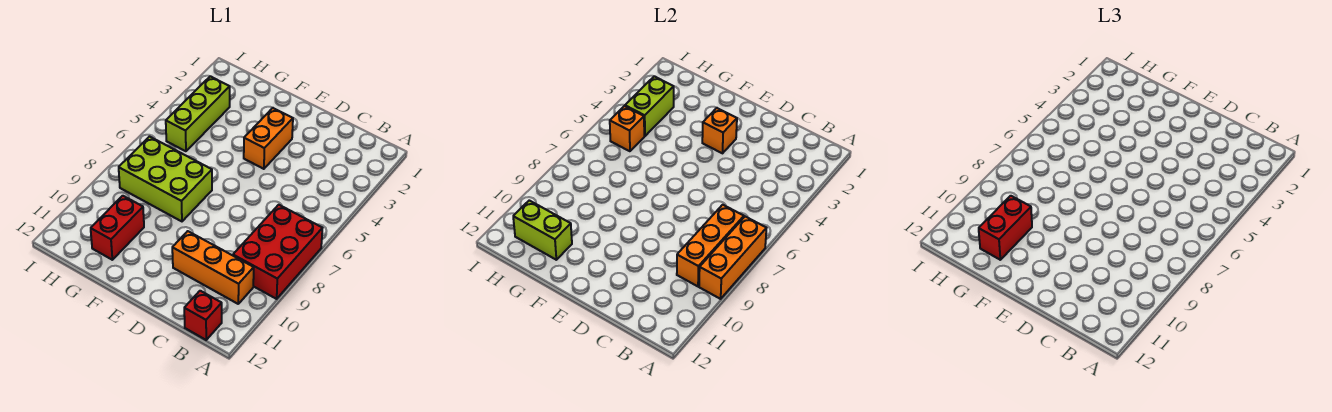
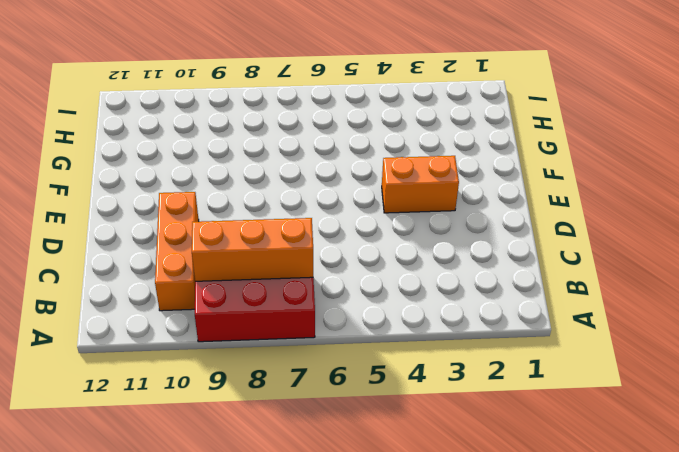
none -> red 1x1 brick [184,291,222,340]
none -> lime 2x3 brick [119,137,212,221]
none -> red 1x2 brick [91,196,144,260]

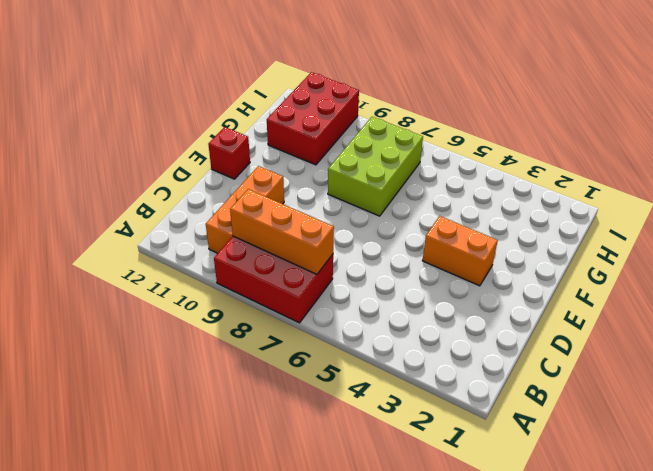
red 1x1 brick [208,127,250,179] -> red 1x1 brick moved to [184,291,222,340]
red 2x3 brick [267,72,359,165] -> red 1x2 brick [91,196,144,260]
none -> lime 1x3 brick [166,76,230,151]
none -> orange 1x3 brick [699,217,766,299]
none -> orange 1x1 brick [702,108,737,153]

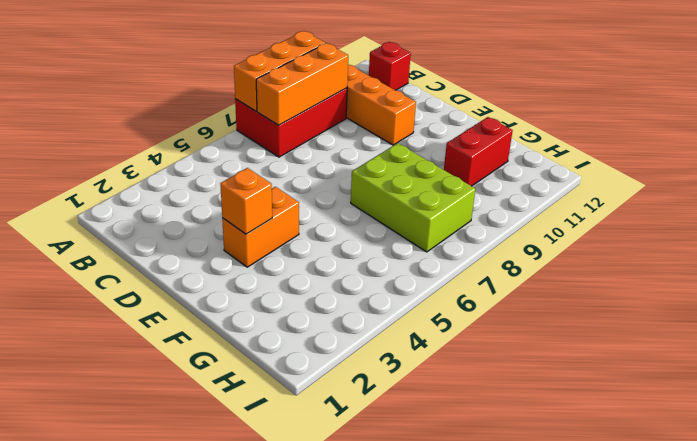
none -> lime 1x3 brick [166,76,230,151]
none -> lime 1x2 brick [513,200,572,260]
none -> lime 1x2 brick [625,76,674,136]

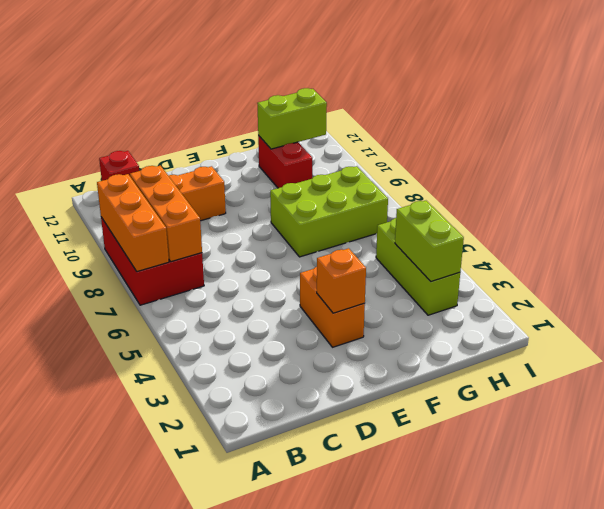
none -> orange 1x1 brick [610,106,644,151]
none -> red 1x2 brick [979,196,1032,260]

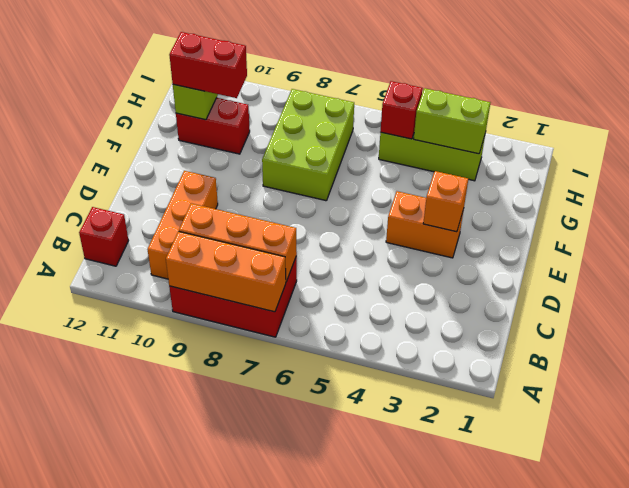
red 1x1 brick [380,81,422,139] -> orange 1x1 brick [610,106,644,151]

